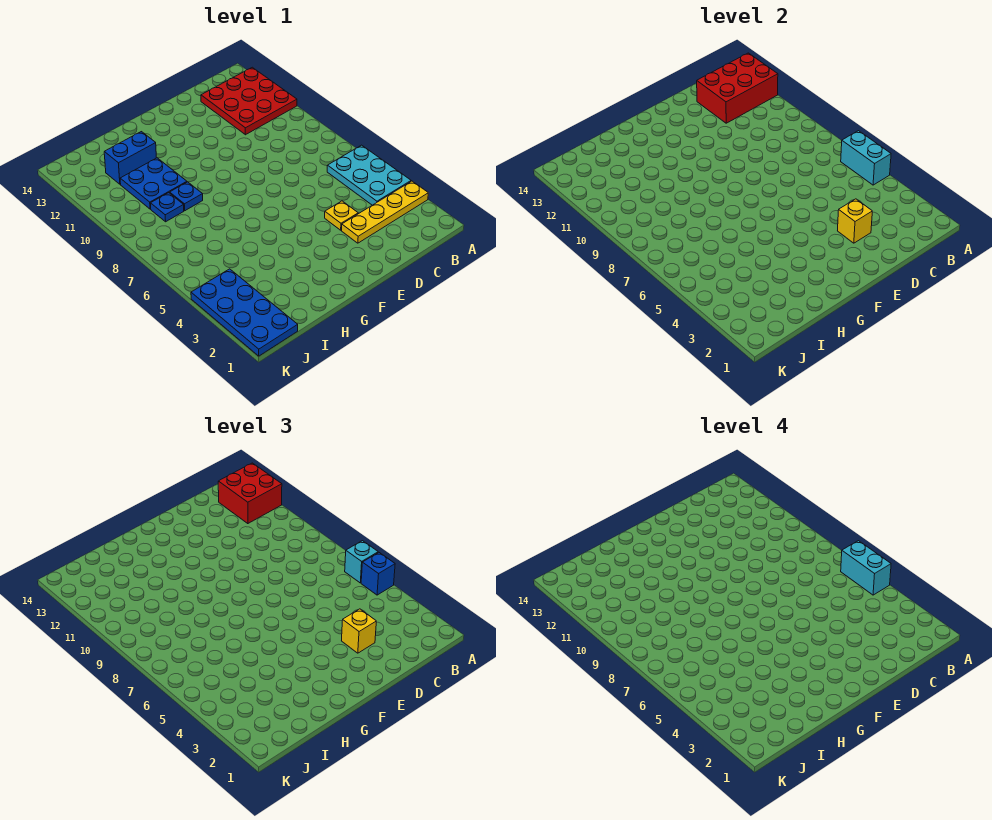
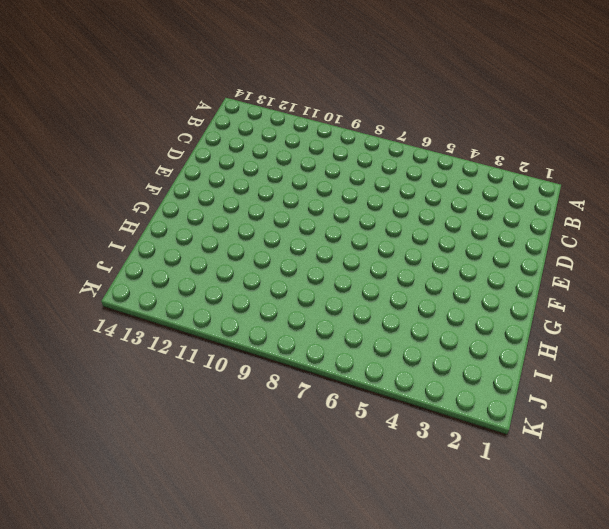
none -> yellow 1x4 plate [342,181,428,243]
none -> cyan 2x3 plate [327,145,411,205]
none -> red 3x3 plate [201,67,297,135]

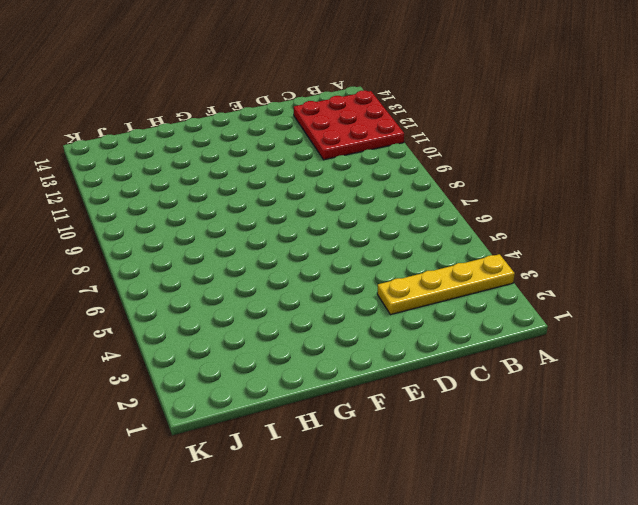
none -> cyan 2x3 plate [327,145,411,205]
none -> yellow 1x1 plate [325,201,358,230]
none -> blue 1x1 plate [170,182,203,211]

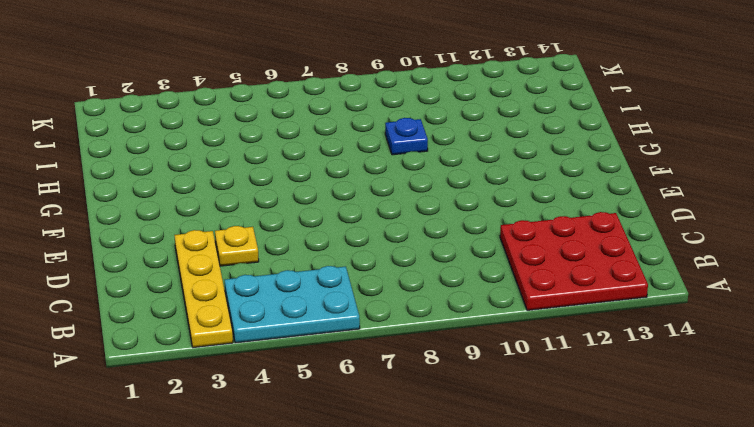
none -> blue 2x2 plate [120,158,187,209]
none -> blue 1x2 brick [104,132,156,184]
none -> blue 1x1 plate [151,193,184,222]

